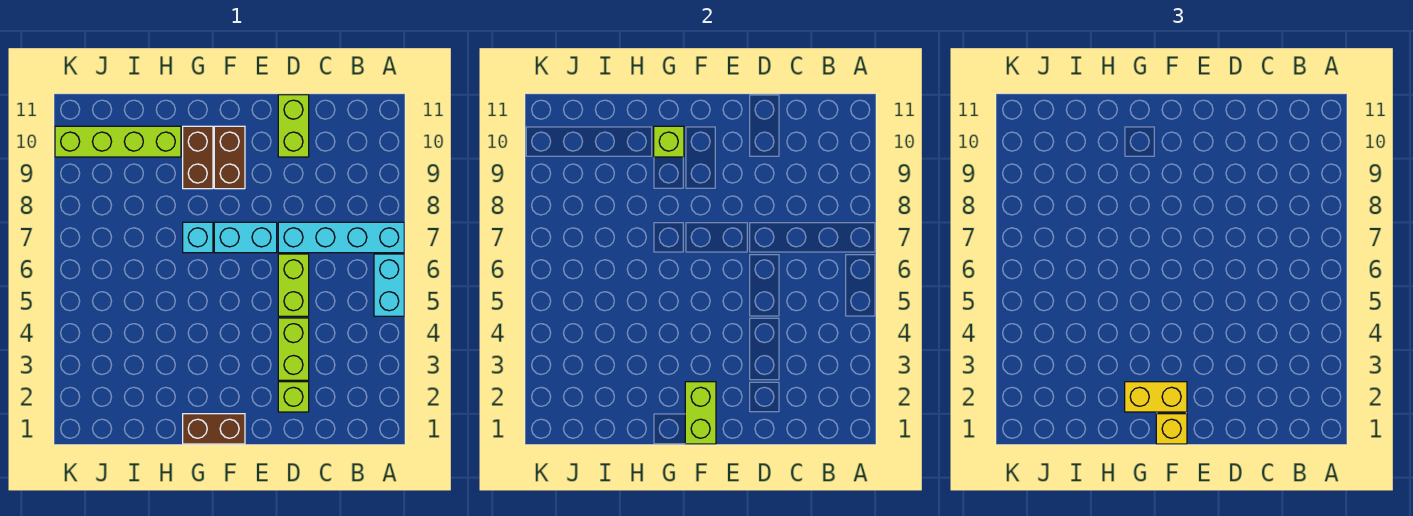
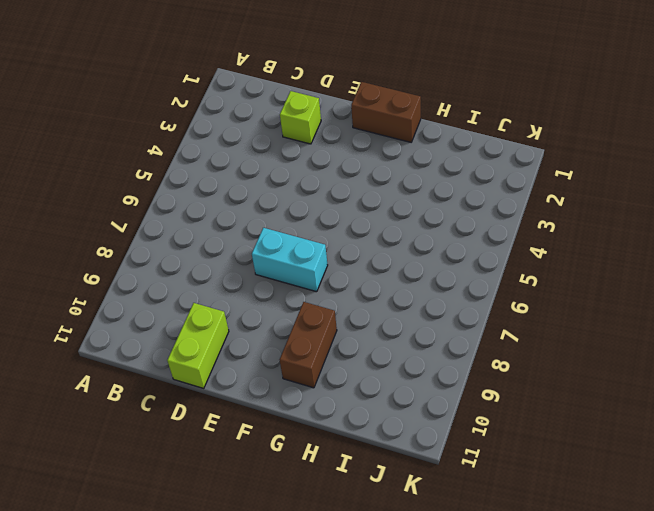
none -> cyan 1x2 brick [374,254,404,316]
none -> cyan 1x4 brick [278,222,404,253]
none -> lime 1x2 brick [278,318,309,380]

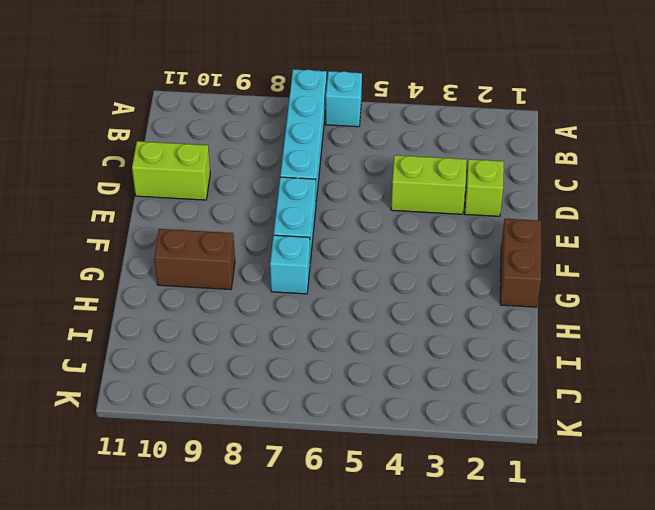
cyan 1x1 brick [326,71,362,127] -> cyan 1x2 brick [374,254,404,316]
none -> lime 1x2 brick [278,254,309,316]
none -> brown 1x2 brick [214,126,245,189]
none -> lime 1x4 brick [55,126,181,157]

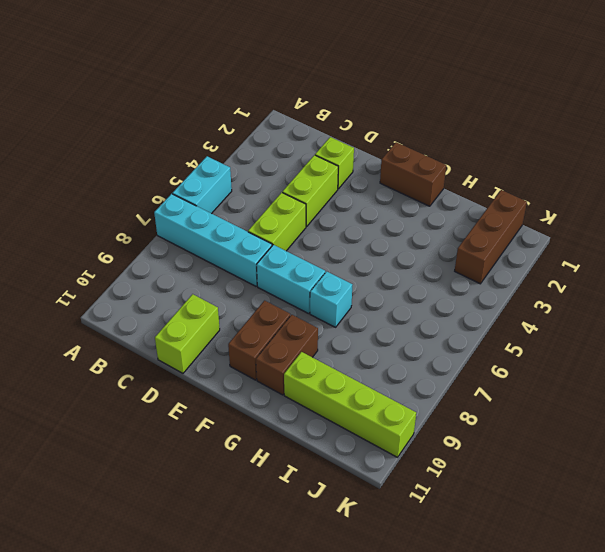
brown 1x3 brick [455,190,527,284] -> none
none -> lime 1x2 brick [685,382,716,444]
none -> lime 1x1 brick [654,126,684,157]
none -> yellow 1x1 brick [1156,414,1187,444]

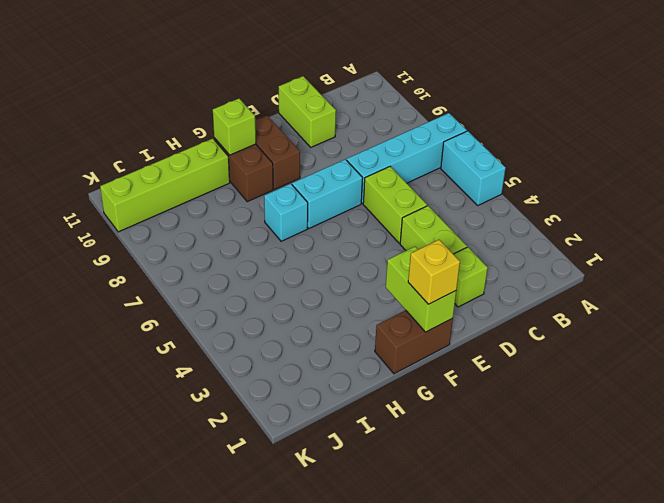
none -> yellow 1x2 brick [1125,382,1187,412]

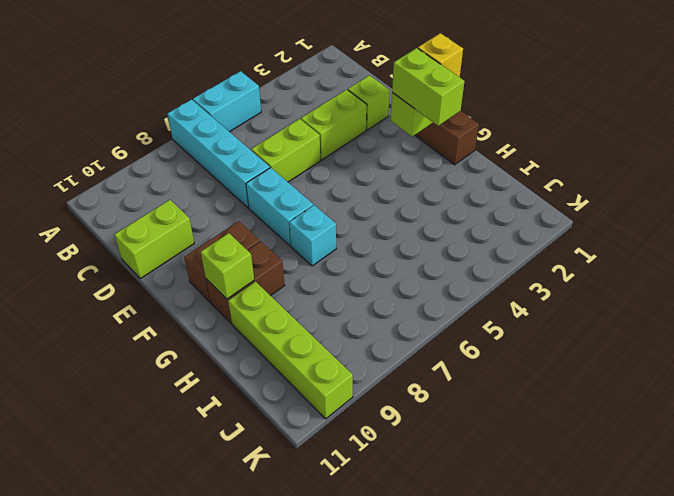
lime 1x2 brick [392,48,464,126] -> yellow 1x2 brick [1125,382,1187,412]

